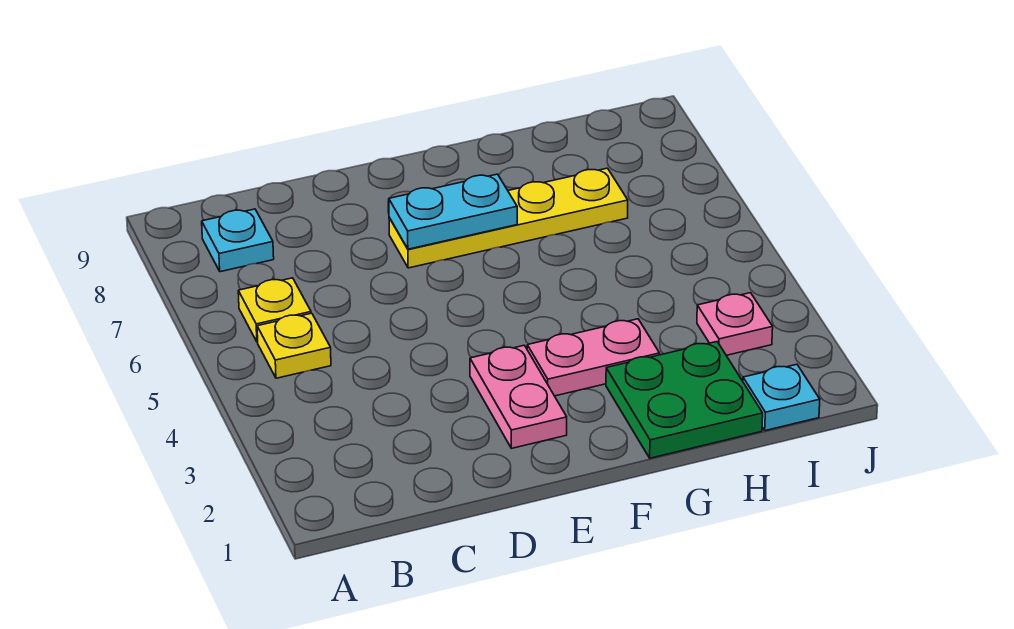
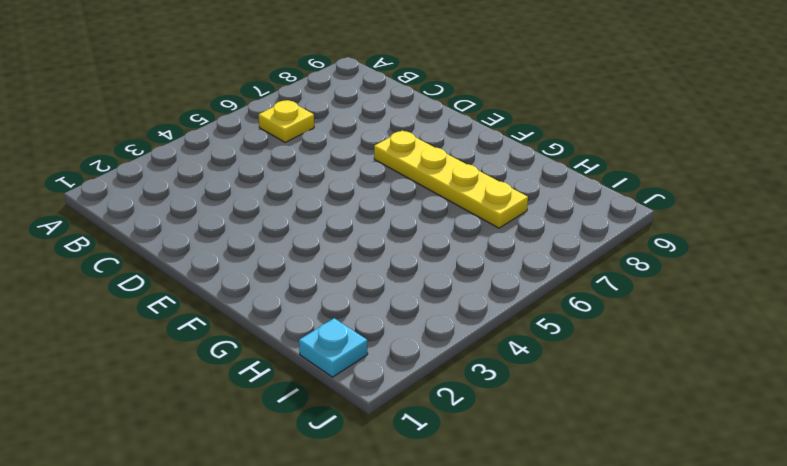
none -> yellow 1x1 plate [257,313,331,378]
none -> cyan 1x1 plate [202,209,274,272]

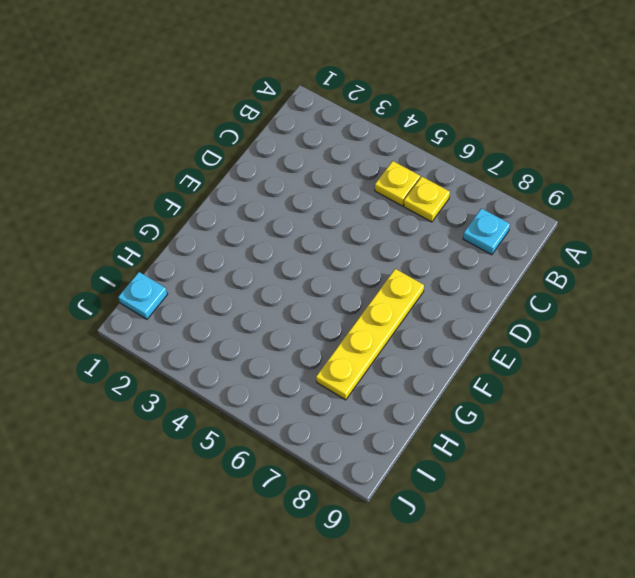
none -> pink 1x2 plate [470,345,567,448]
none -> pink 1x2 plate [527,319,660,396]

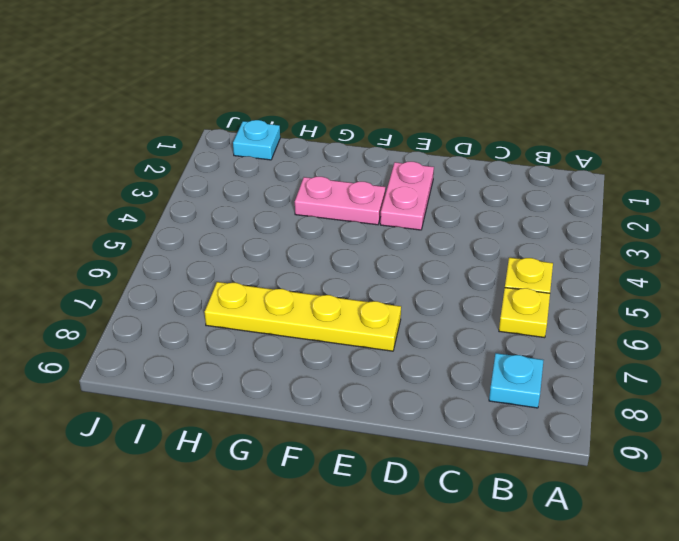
none -> green 2x2 plate [606,342,763,458]
none -> pink 1x1 plate [697,293,773,355]

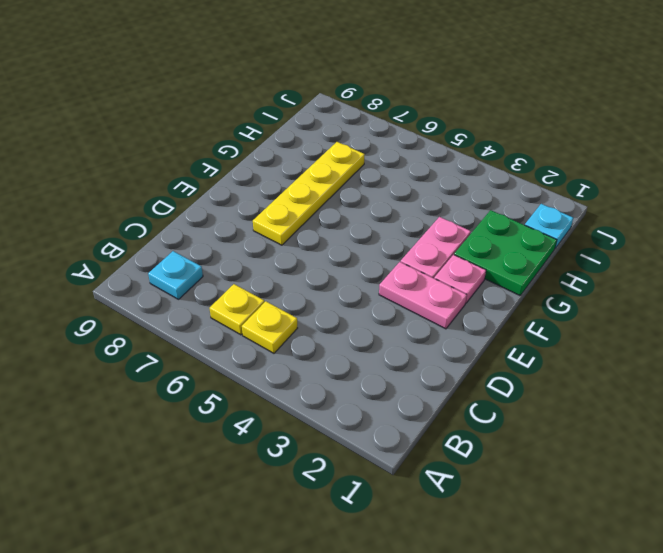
pink 1x1 plate [434,255,486,303] -> pink 1x1 plate moved to [697,293,773,355]
none -> cyan 1x2 plate [389,174,517,249]

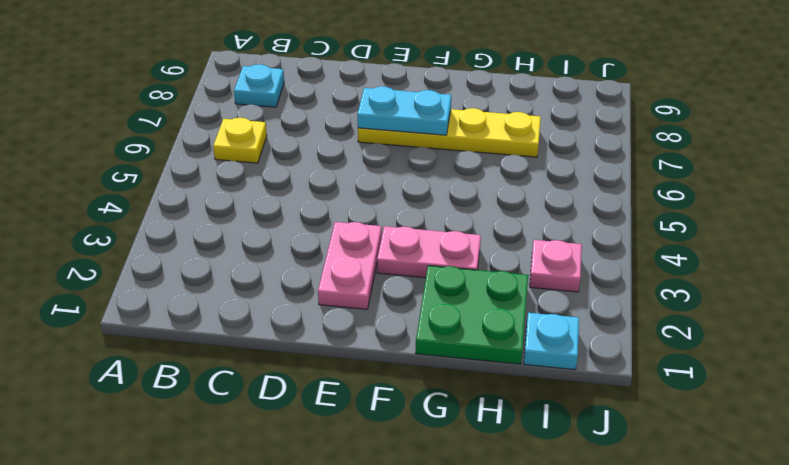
none -> yellow 1x1 plate [257,313,331,378]

